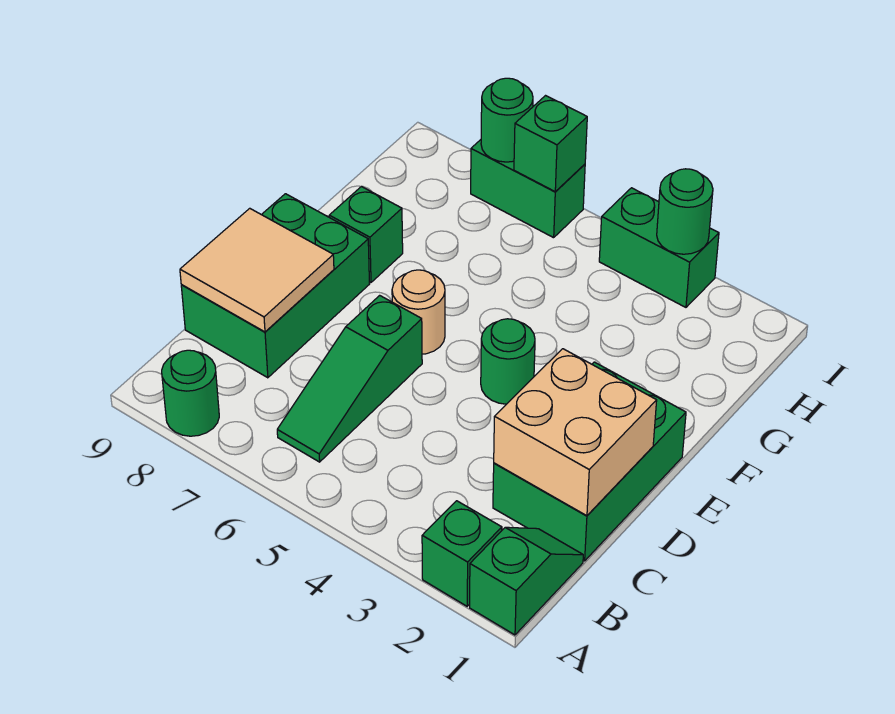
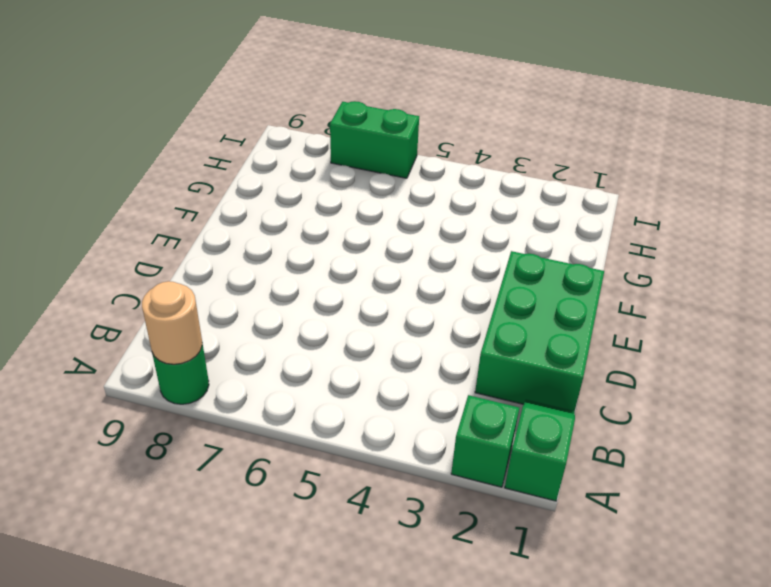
tan 1x1 round brick [142,281,202,364] -> tan 1x1 round brick moved to [392,270,445,354]
none -> green 1x3 slope [277,295,422,462]
none -> green 2x3 brick [181,194,369,378]
none -> green 1x1 round brick [481,319,535,404]

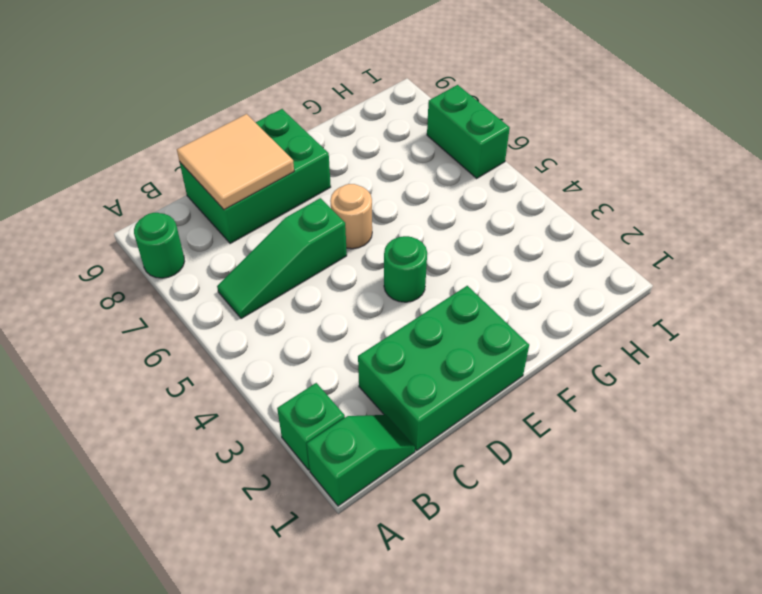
none -> green 1x1 brick [329,186,403,282]
none -> green 1x2 brick [599,188,719,307]
none -> tan 2x2 brick [494,349,657,516]

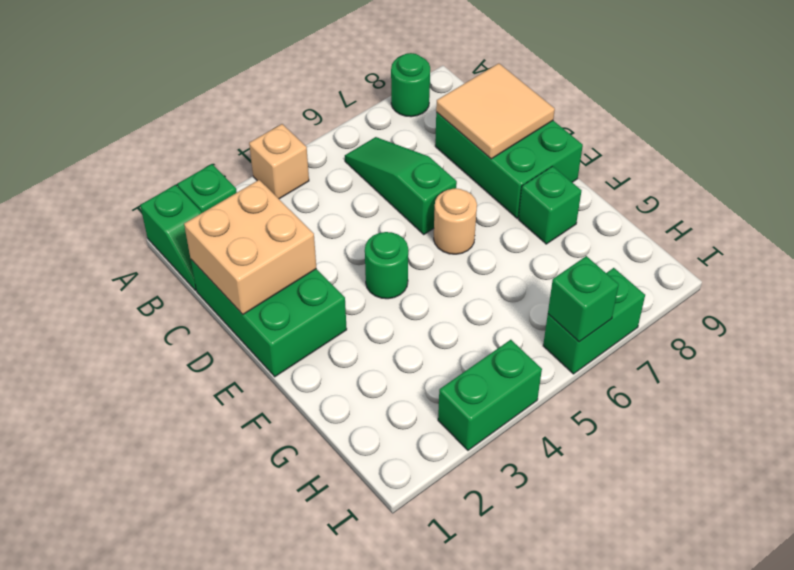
tan 1x1 brick [249,124,309,199] -> none
none -> green 1x1 round brick [657,169,713,254]
none -> green 1x1 round brick [481,78,533,162]

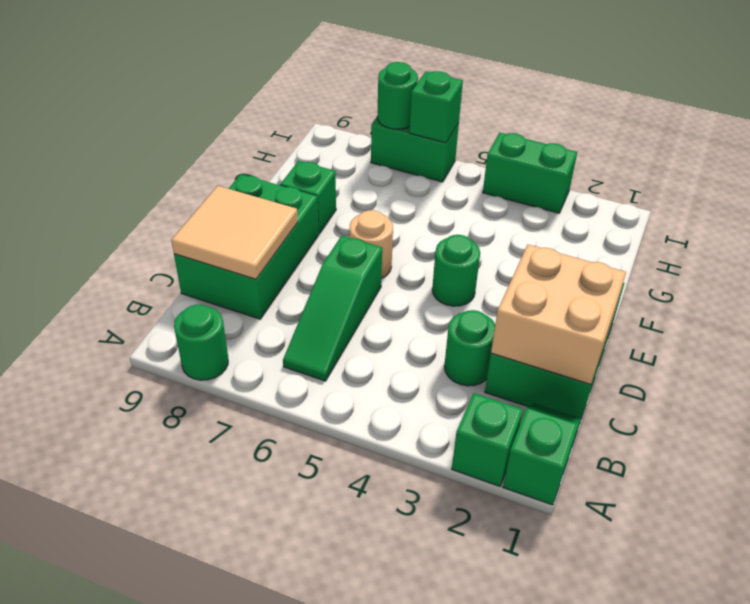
green 1x1 round brick [444,310,495,386] -> green 1x1 round brick moved to [657,169,713,254]

